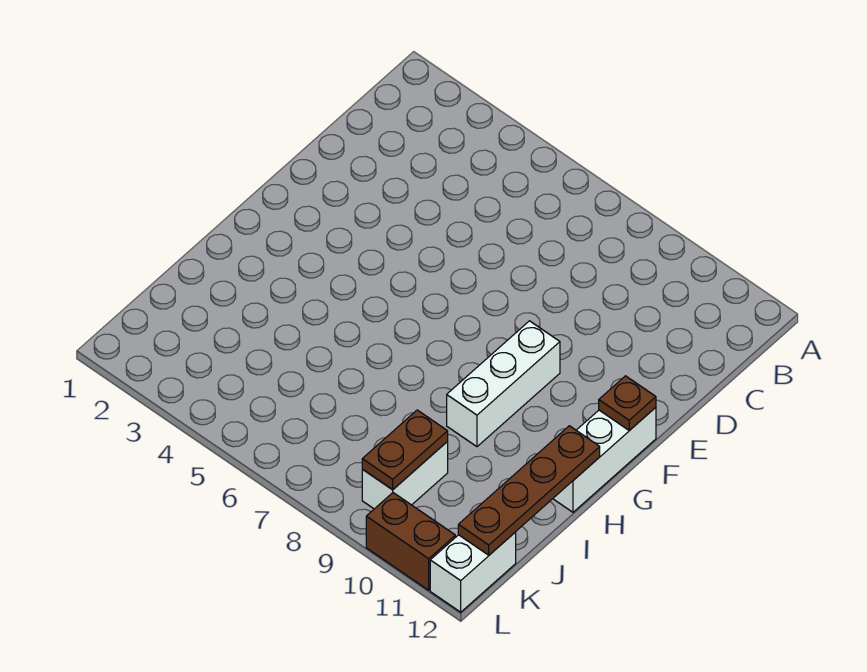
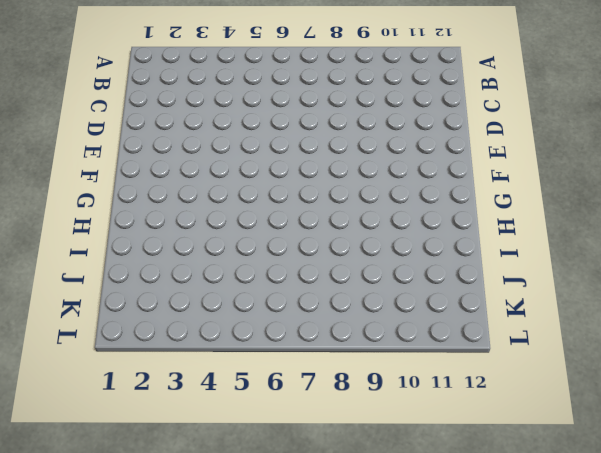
none -> white 1x3 brick [447,321,560,447]
none -> white 1x3 brick [553,407,656,512]

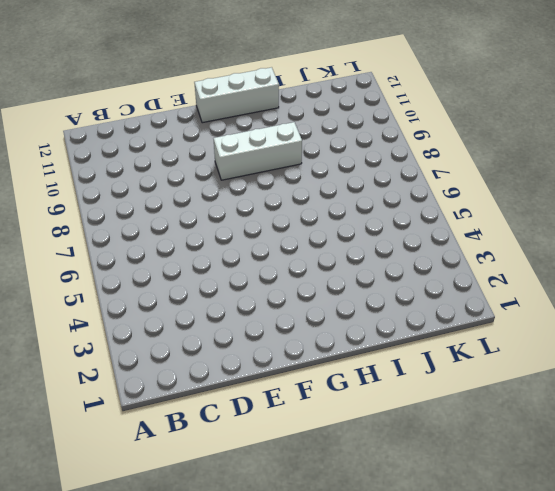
none -> white 1x2 brick [362,442,448,509]
none -> white 1x2 brick [430,532,516,612]

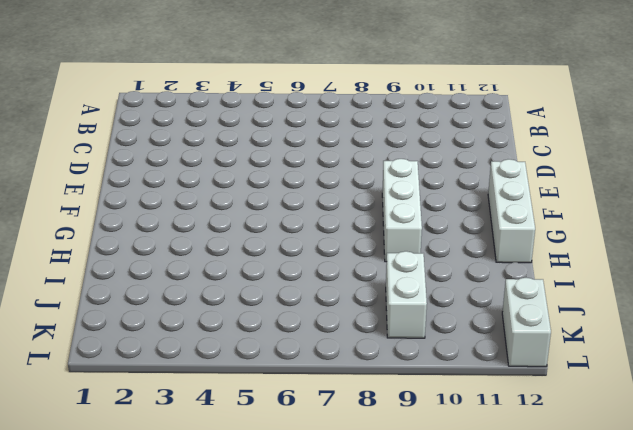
none -> brown 1x2 brick [366,493,455,590]
none -> brown 1x1 plate [599,376,656,430]

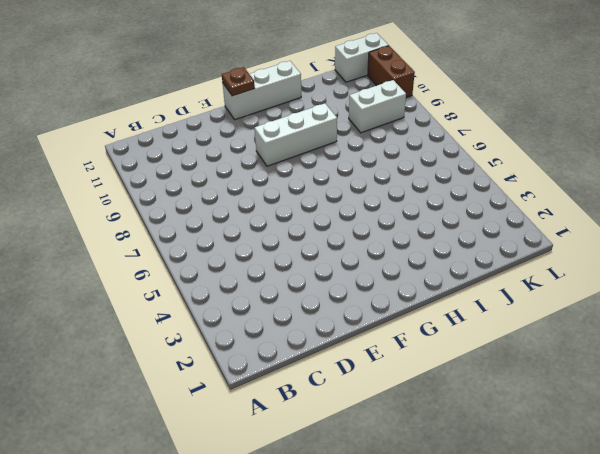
none -> brown 1x4 plate [458,426,600,555]
none -> brown 1x2 plate [362,410,448,490]

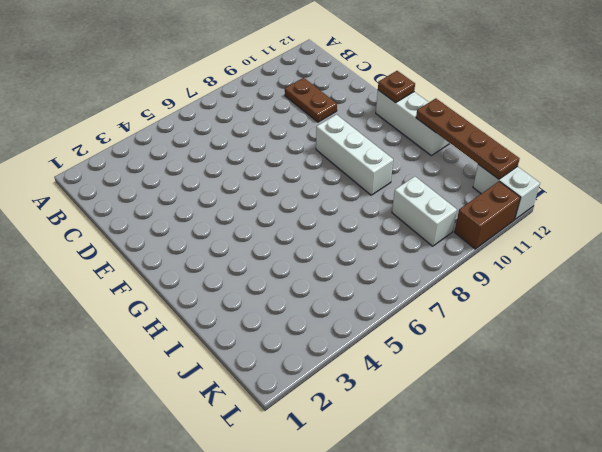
brown 1x2 plate [285,78,337,122] -> brown 1x2 plate moved to [362,410,448,490]

